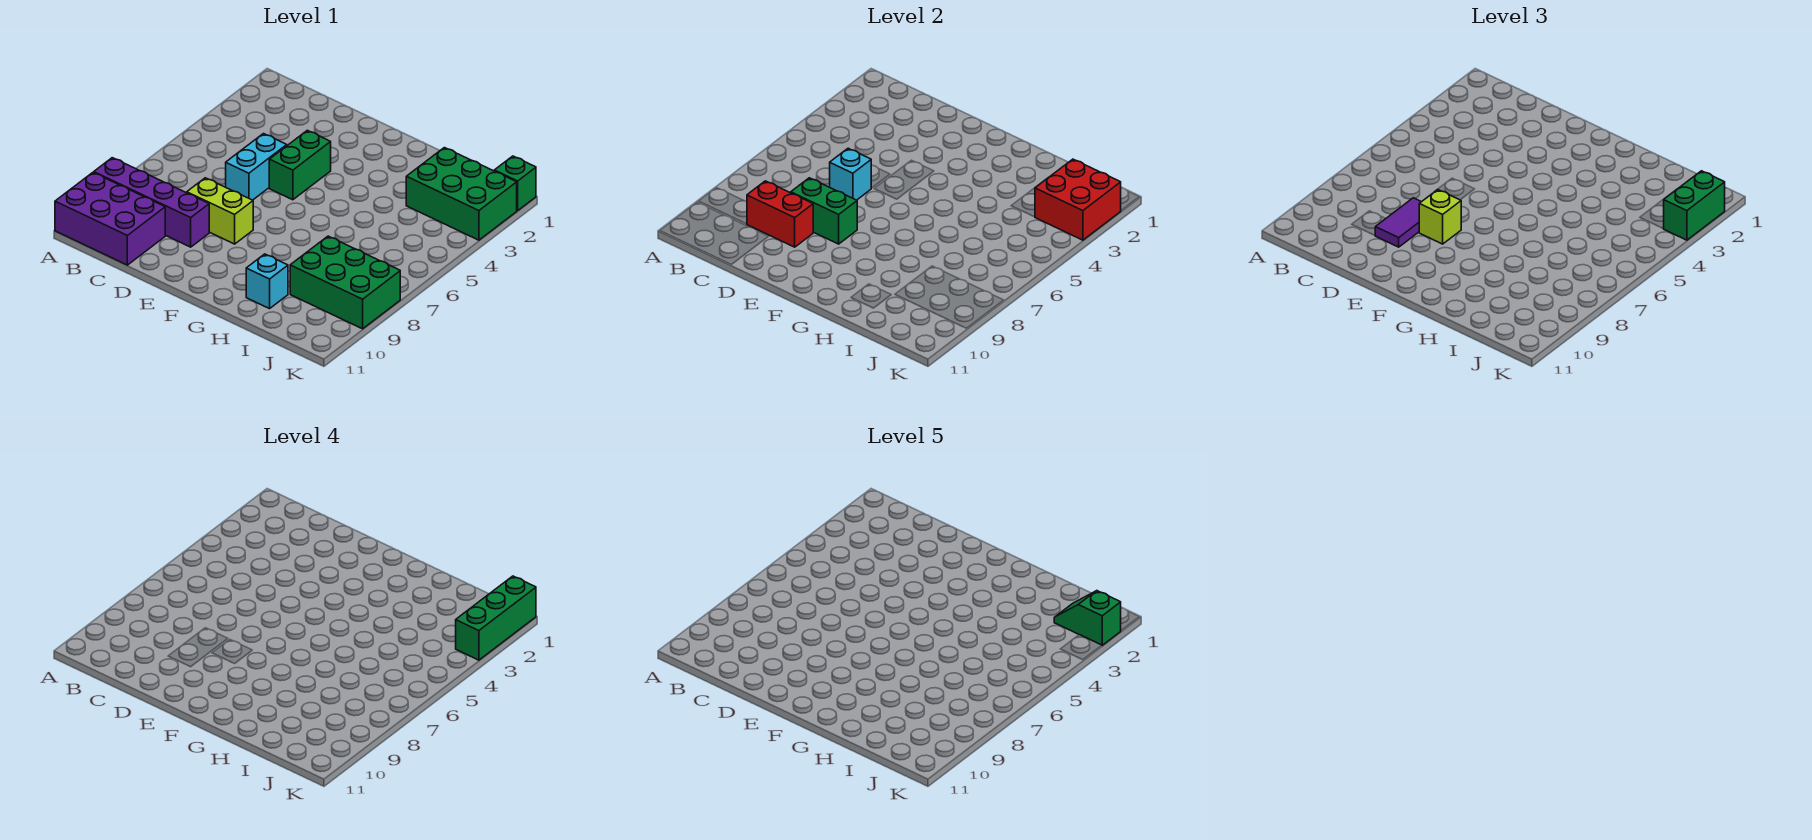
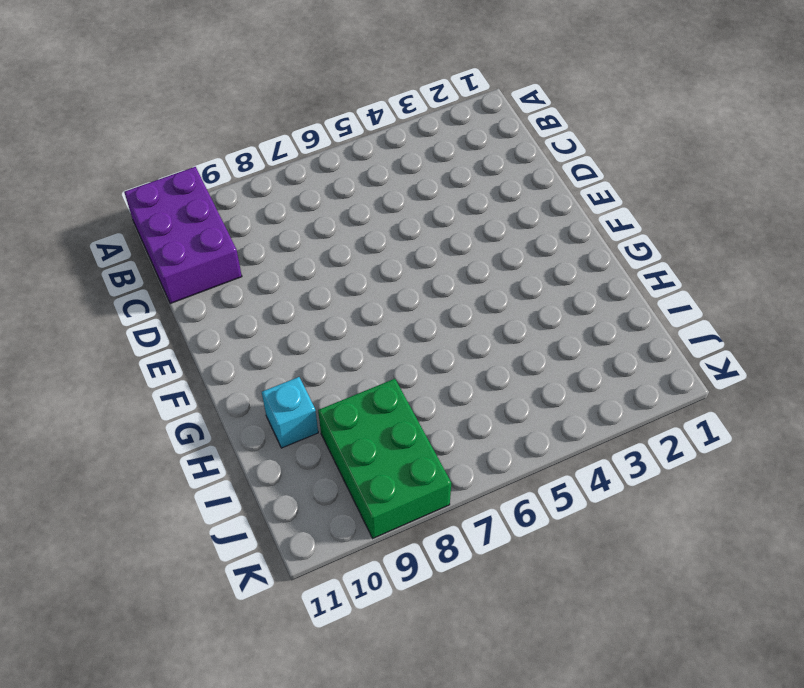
none -> purple 1x4 brick [94,158,209,247]
none -> cyan 1x2 brick [226,134,287,200]
none -> lime 1x2 brick [187,178,253,244]

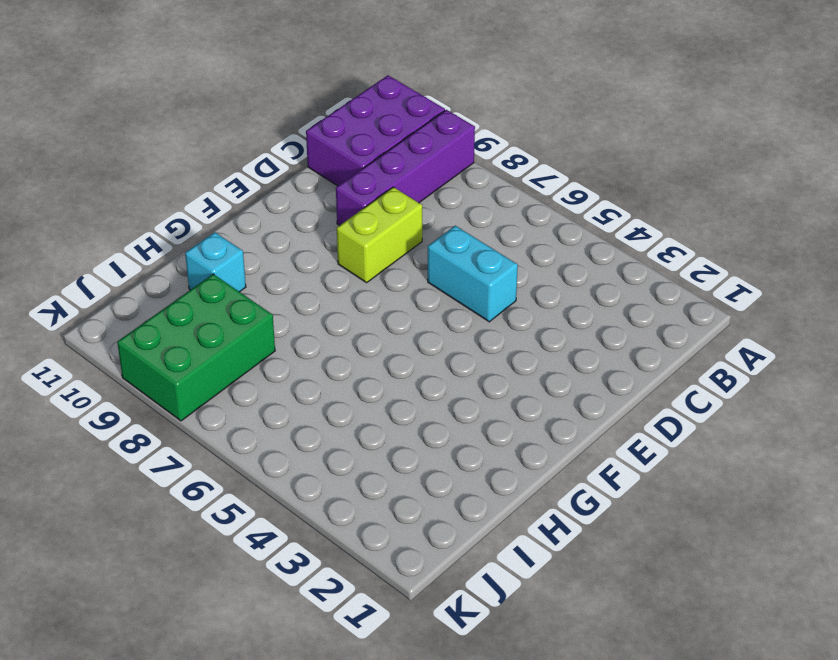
none -> green 1x2 brick [269,130,331,200]
none -> green 2x3 brick [406,148,517,240]
none -> green 1x1 brick [494,156,536,211]

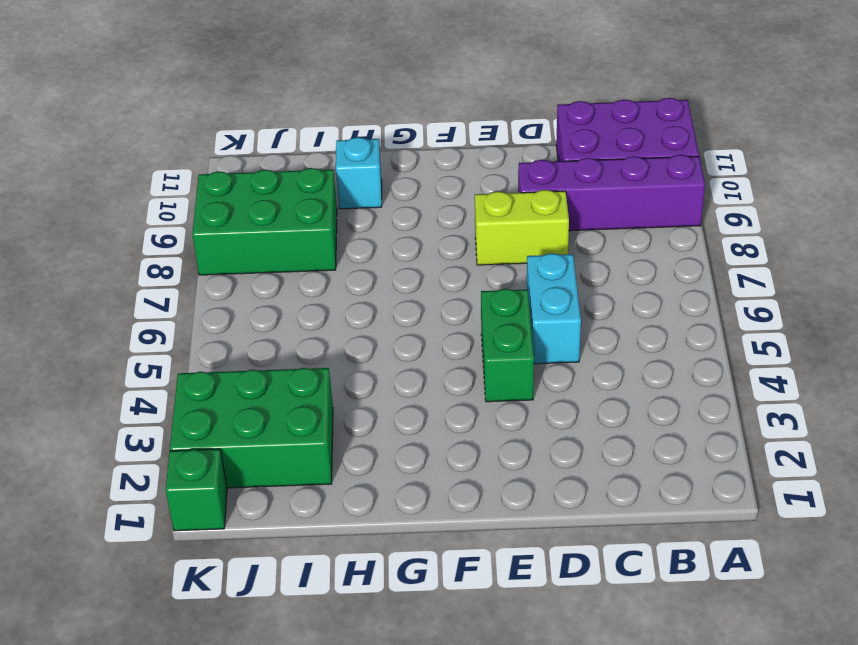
none -> red 1x2 brick [747,181,813,247]
none -> cyan 1x1 brick [830,148,871,200]
none -> green 1x2 brick [791,178,857,244]

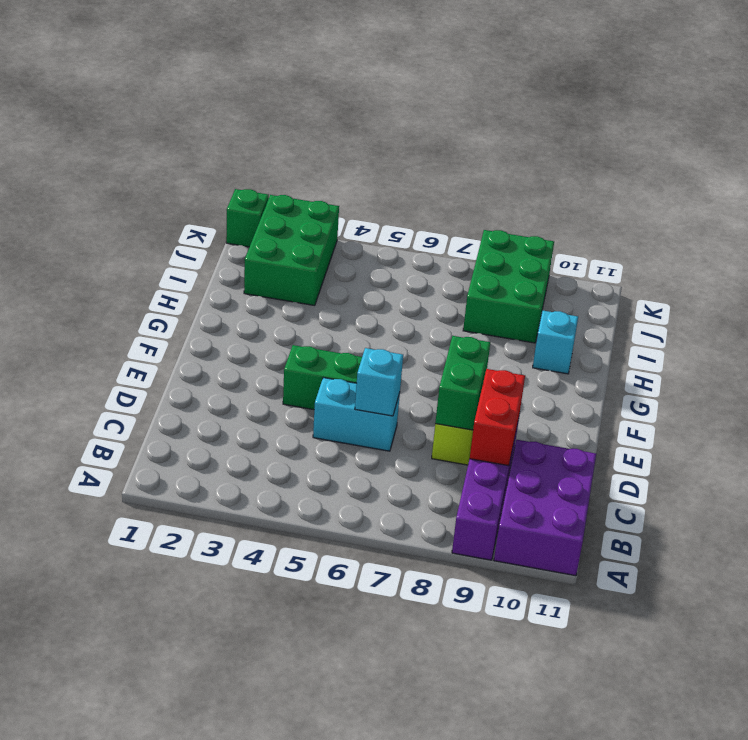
none -> red 2x2 brick [1035,159,1121,240]
none -> purple 1x2 tile [1375,198,1421,247]
none -> lime 1x1 brick [1419,190,1461,244]

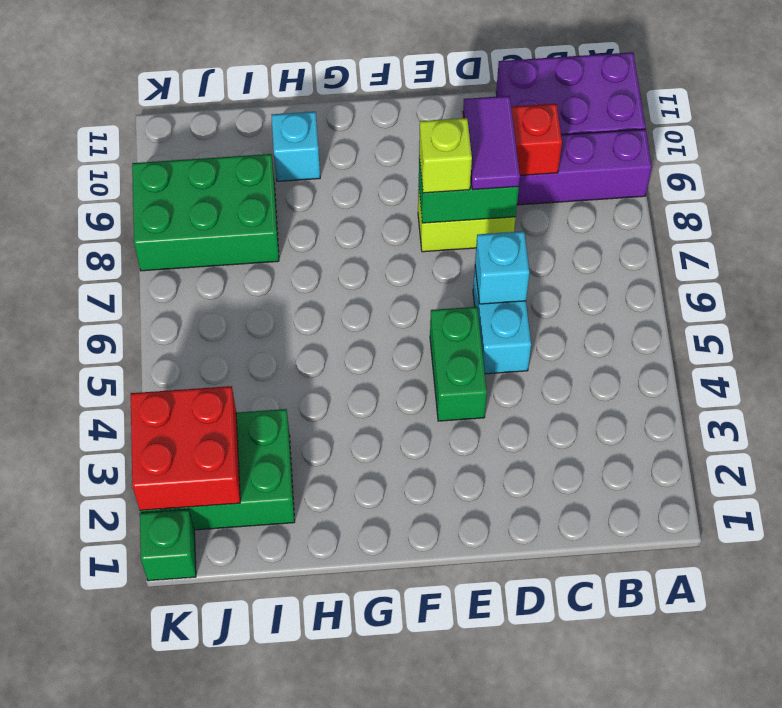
none -> green 1x2 brick [1664,171,1725,240]
none -> green 1x3 brick [456,576,536,660]
none -> green 1x2 slope [1054,591,1121,645]

